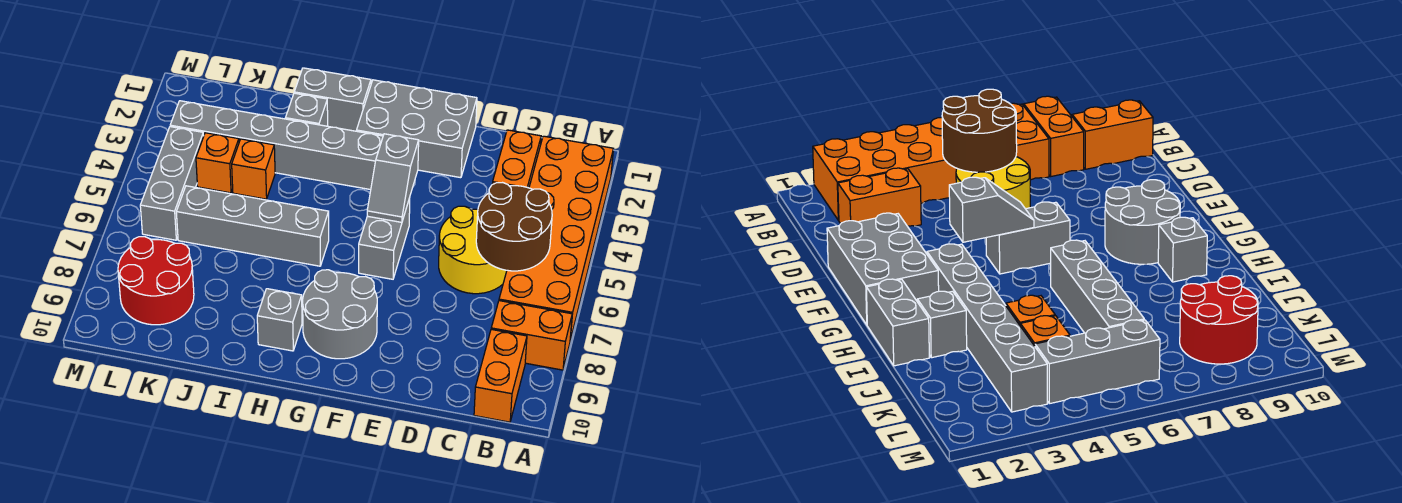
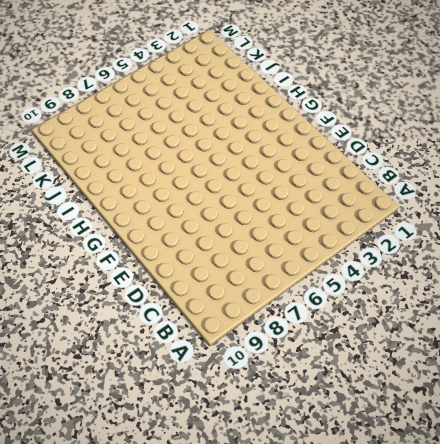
none -> orange 2x6 brick [499,136,613,340]
none -> orange 1x2 brick [491,301,572,370]
none -> orange 1x2 brick [474,329,527,422]

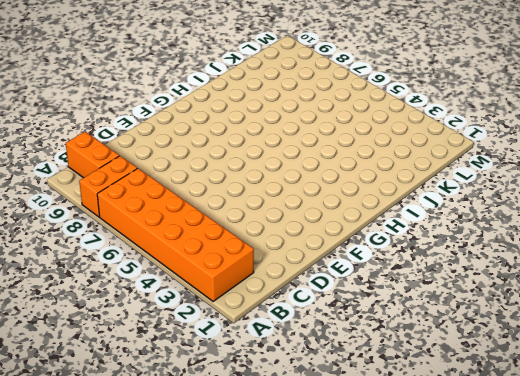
none -> orange 1x2 brick [492,130,541,188]
none -> yellow 2x2 round brick [439,206,507,294]
none -> grey 2x3 brick [357,80,477,178]

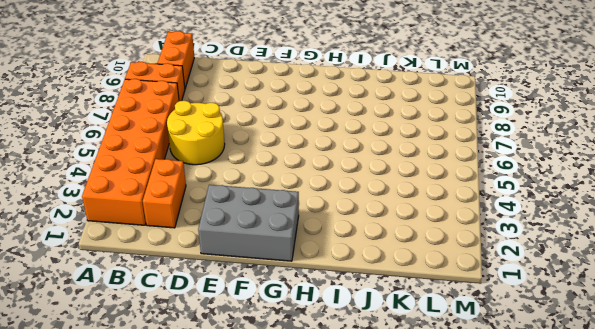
none -> grey 1x2 brick [359,198,410,279]
none -> grey 2x2 round brick [303,270,377,359]
none -> grey 1x6 brick [170,101,383,190]

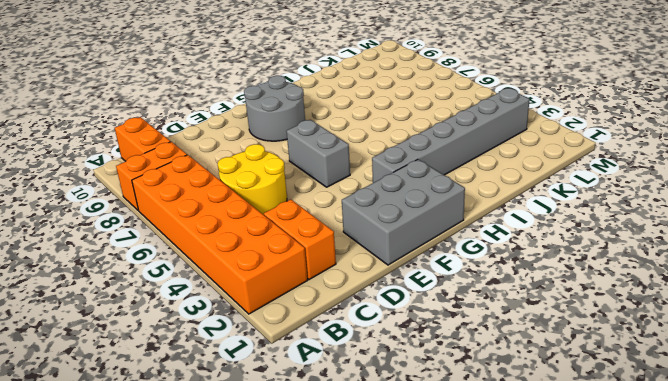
none -> grey 1x2 brick [294,68,371,131]
none -> grey 1x4 brick [176,186,329,266]
none -> grey 1x1 brick [257,289,302,351]

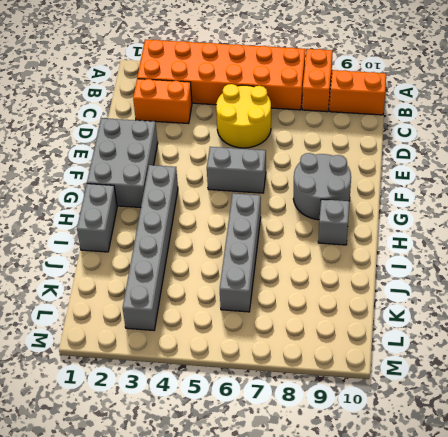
none -> grey 1x1 brick [285,93,328,126]
none -> orange 1x1 brick [232,139,275,199]
none -> orange 1x1 brick [196,133,239,193]

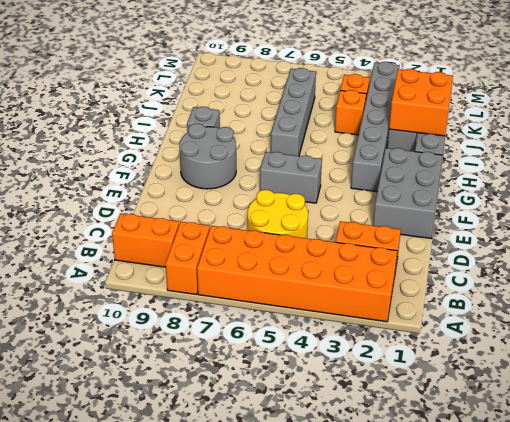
orange 2x2 brick [389,69,453,136] -> none
none -> red 2x2 round brick [118,237,194,325]
none -> grey 1x3 brick [140,127,204,240]
none -> brown 2x2 round brick [476,183,552,271]

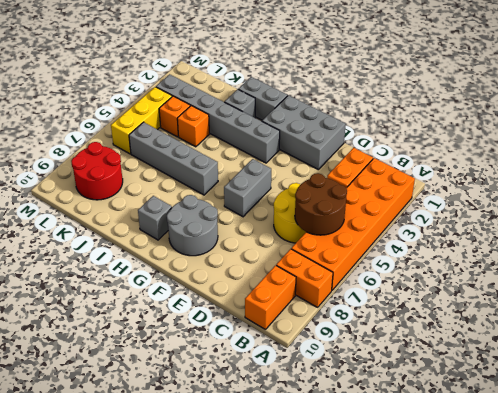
yellow 1x3 brick [111,87,172,154] -> grey 1x3 brick [140,127,204,240]
none -> grey 1x2 slope [367,134,419,222]

